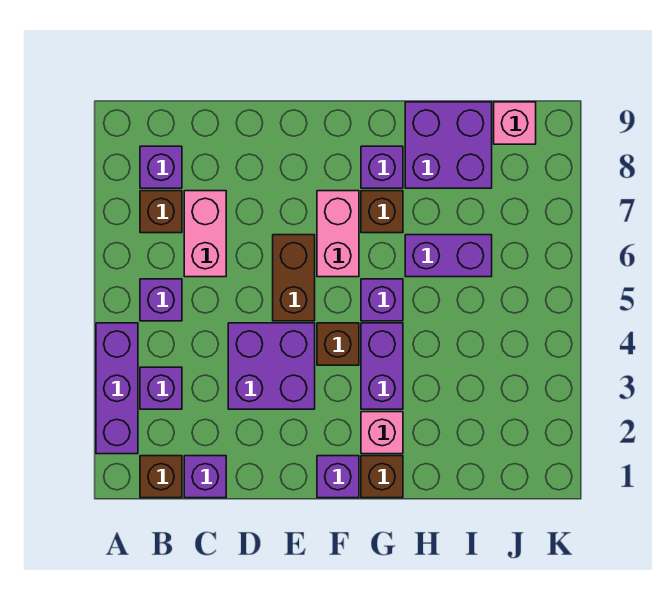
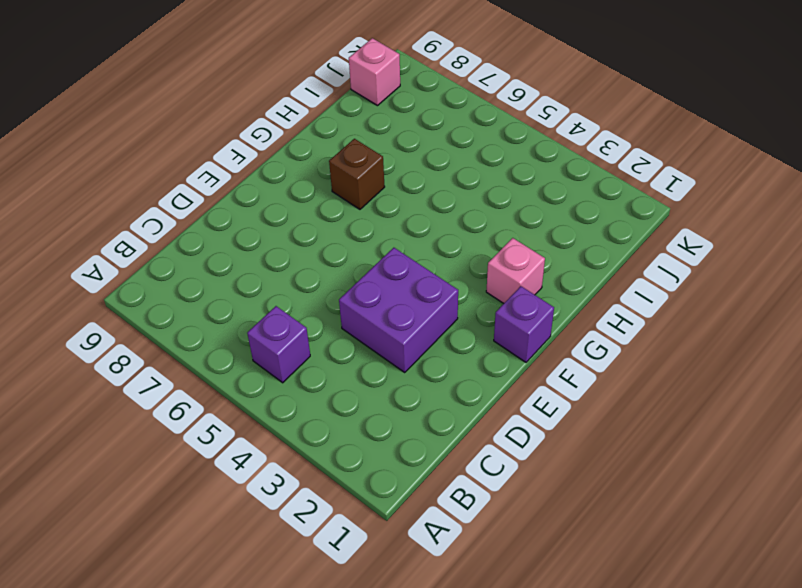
none -> purple 1x3 brick [96,323,138,454]
none -> brown 1x1 brick [140,456,182,498]
none -> purple 1x1 brick [140,367,182,409]

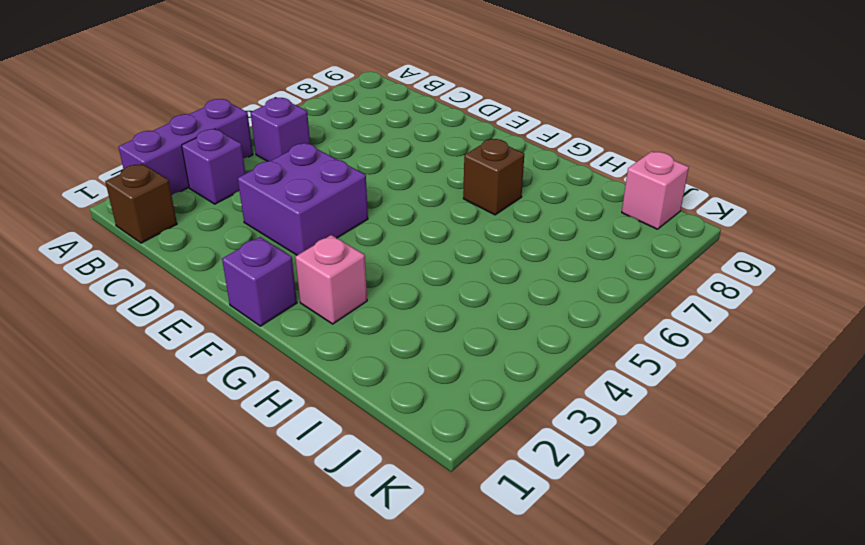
none -> brown 1x1 brick [140,191,182,233]
none -> purple 1x1 brick [140,146,182,188]
none -> purple 1x1 brick [184,456,226,498]

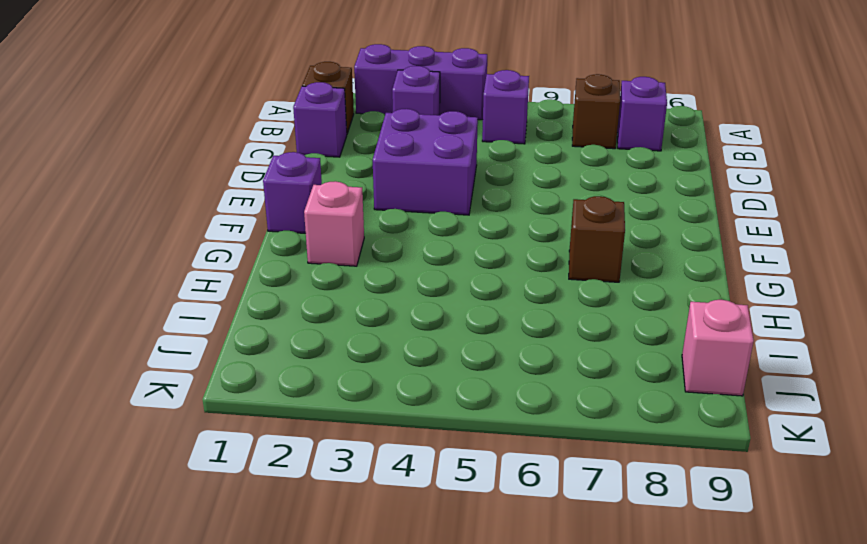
none -> pink 1x2 brick [184,191,226,277]
none -> brown 1x2 brick [273,235,315,321]
none -> brown 1x1 brick [317,323,359,365]

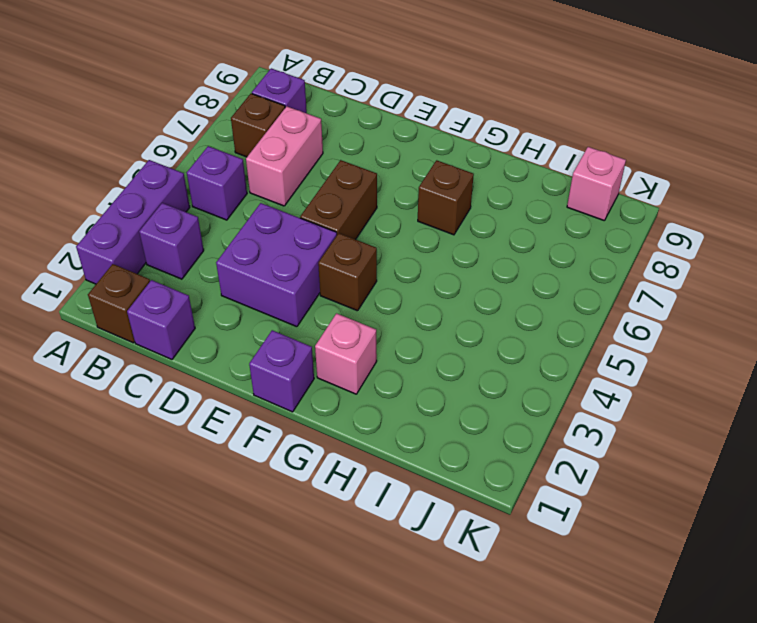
none -> pink 1x2 brick [317,191,359,277]
none -> brown 1x1 brick [361,456,403,498]
none -> purple 1x2 brick [361,323,403,409]

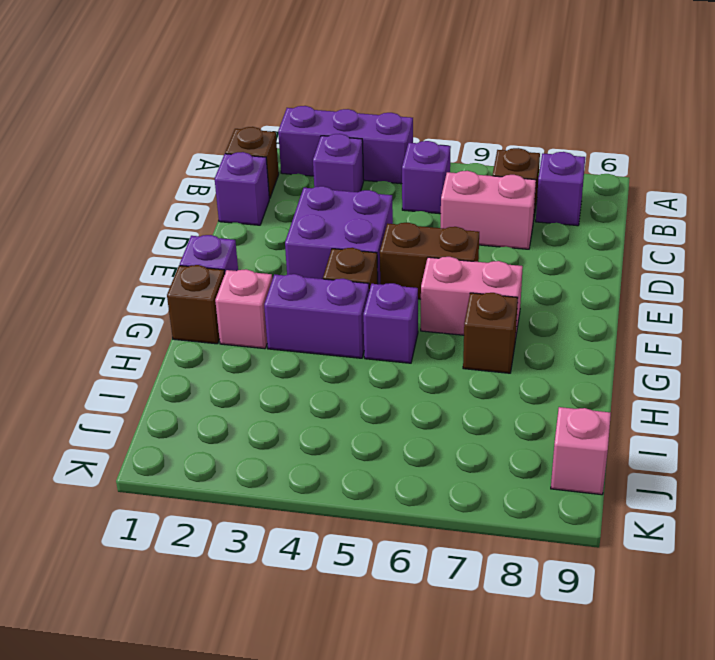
none -> purple 1x1 brick [361,146,403,188]
none -> purple 1x2 brick [405,235,492,277]
none -> purple 2x2 brick [405,102,492,188]

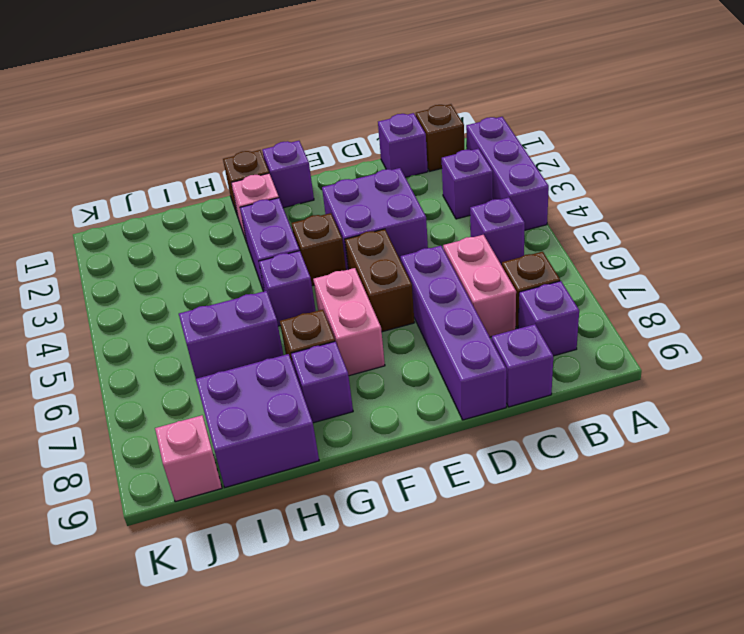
purple 1x1 brick [492,324,553,407] -> none
purple 1x4 brick [401,246,507,420] -> none

